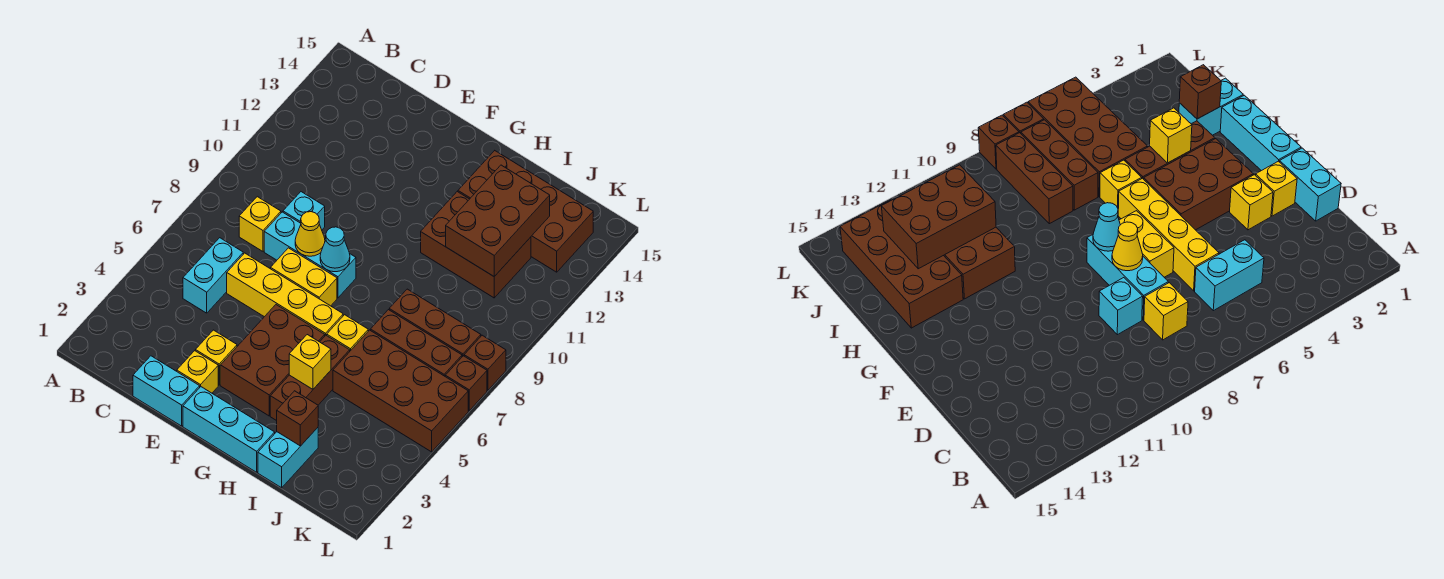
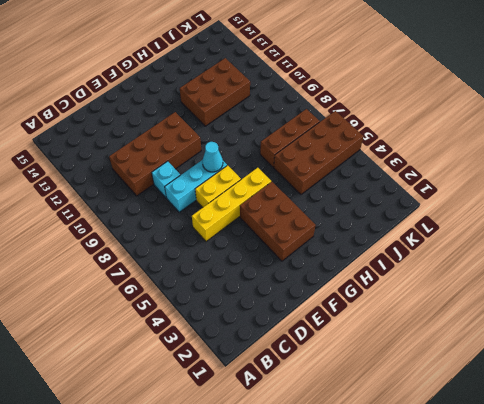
brown 2x4 brick [109,112,201,196] -> brown 2x4 brick moved to [458,151,593,272]
none -> cyan 1x2 brick [183,238,243,313]
none -> yellow 1x1 brick [239,197,281,251]
none -> cyan 1x2 brick [133,356,200,426]

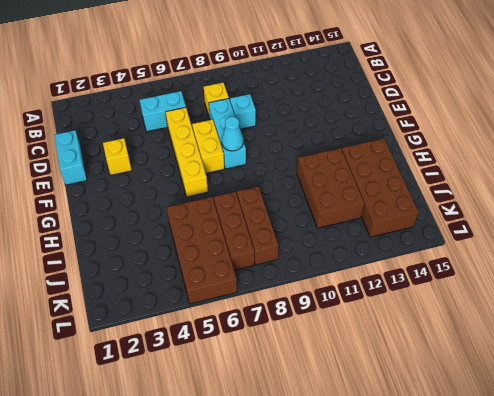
none -> yellow 1x1 brick [177,351,218,393]
none -> cyan 1x3 brick [183,387,275,472]
none -> brown 2x3 brick [220,305,325,416]

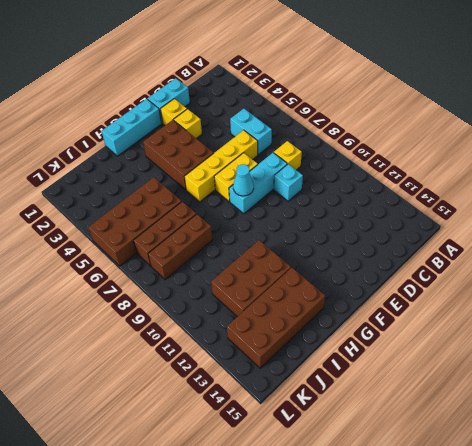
none -> brown 1x3 brick [270,335,350,421]
none -> yellow 1x1 brick [327,315,368,351]
none -> cyan 1x2 brick [258,428,318,488]

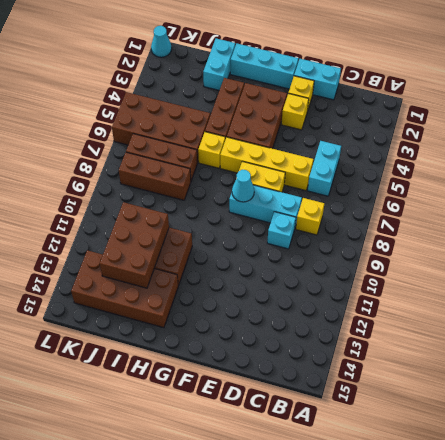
cyan 1x1 cone [151,26,172,57] -> none
none -> brown 1x1 brick [445,356,487,411]
none -> brown 1x1 brick [464,335,506,390]
none -> yellow 1x1 cone [295,212,325,256]

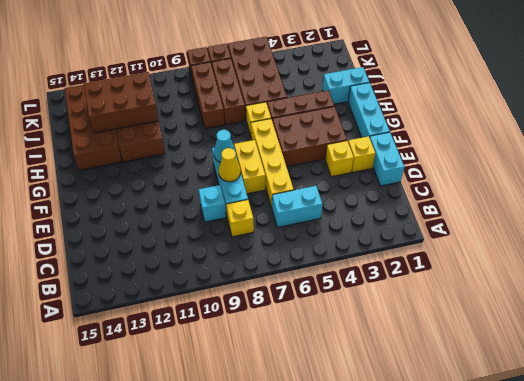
none -> yellow 1x1 brick [289,335,331,389]
none -> brown 1x1 brick [277,391,318,446]

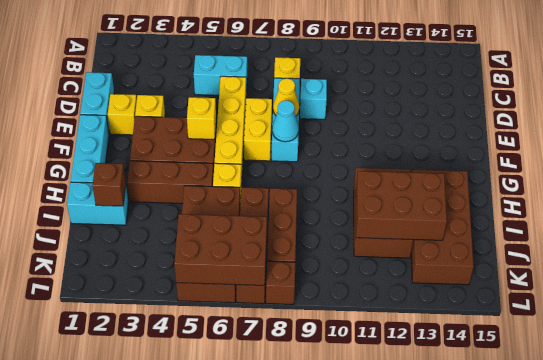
yellow 1x1 brick [187,97,216,140] -> yellow 1x1 brick moved to [289,335,331,389]
brown 2x3 brick [174,214,267,285] -> none

